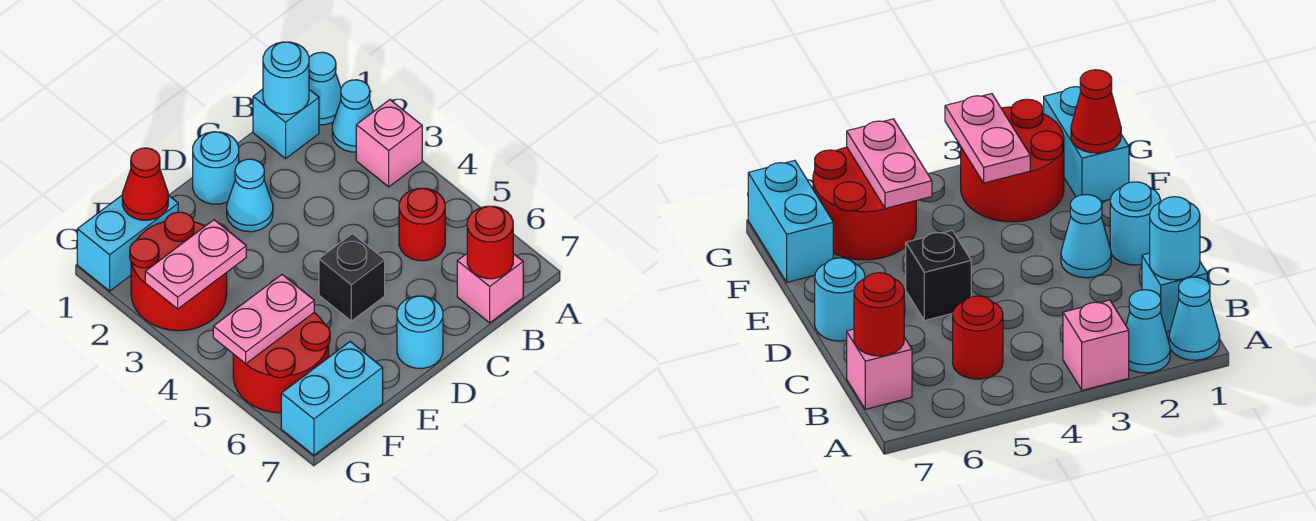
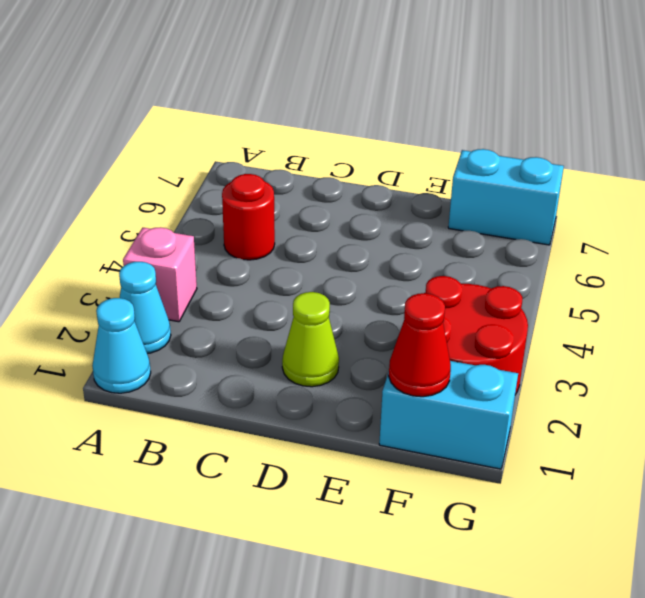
lime 1x1 cone [282,292,339,387] -> cyan 1x1 cone [227,159,273,232]
none -> cyan 1x1 brick [253,89,319,159]
none -> pink 1x1 brick [457,254,523,323]
none -> cyan 1x1 round brick [193,132,239,204]

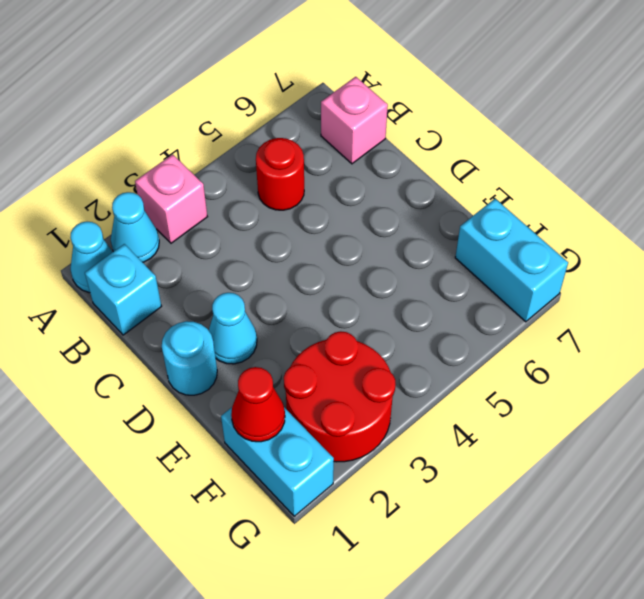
none -> black 1x1 brick [319,234,385,321]
none -> cyan 1x1 round brick [397,296,443,368]
none -> red 2x2 round brick [233,313,330,413]

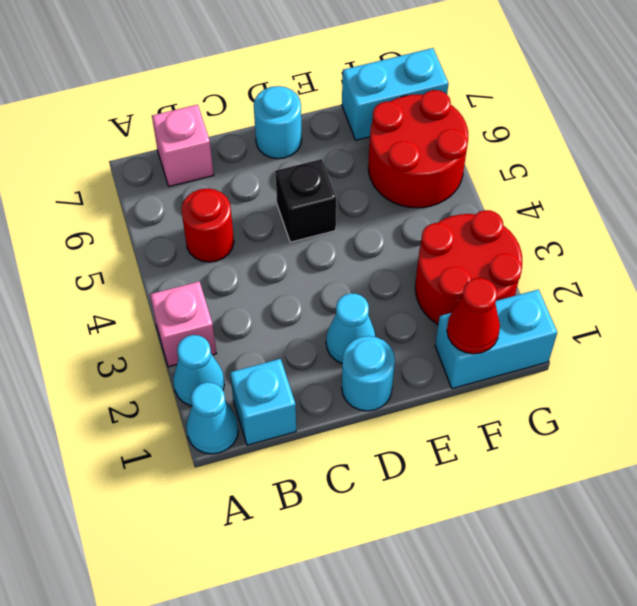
none -> cyan 1x1 round brick [263,42,309,114]
none -> red 1x1 round brick [467,206,513,279]
none -> pink 1x2 plate [145,220,246,309]

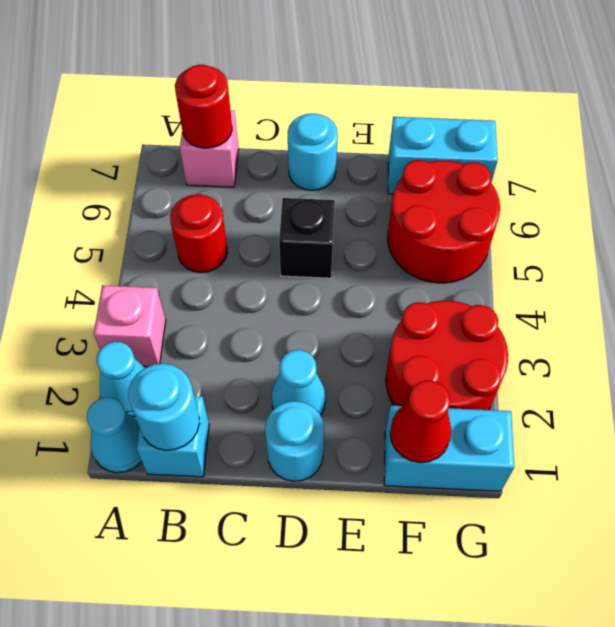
none -> pink 1x2 plate [145,220,246,309]
none -> pink 1x2 plate [213,275,314,364]

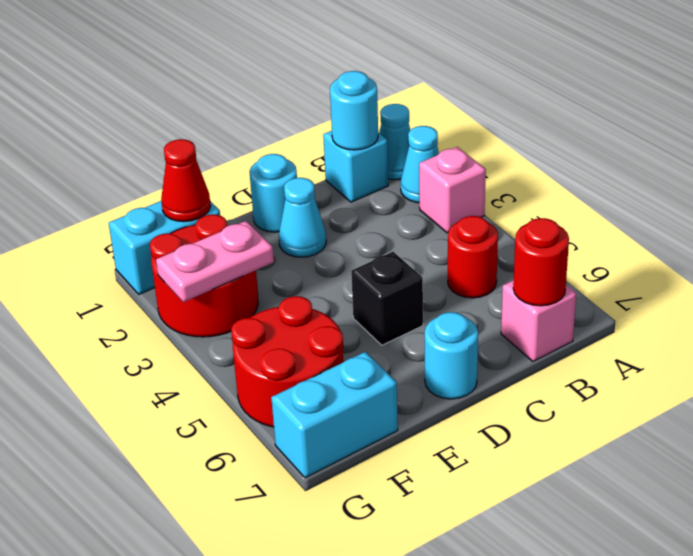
none -> pink 1x2 plate [213,275,314,364]

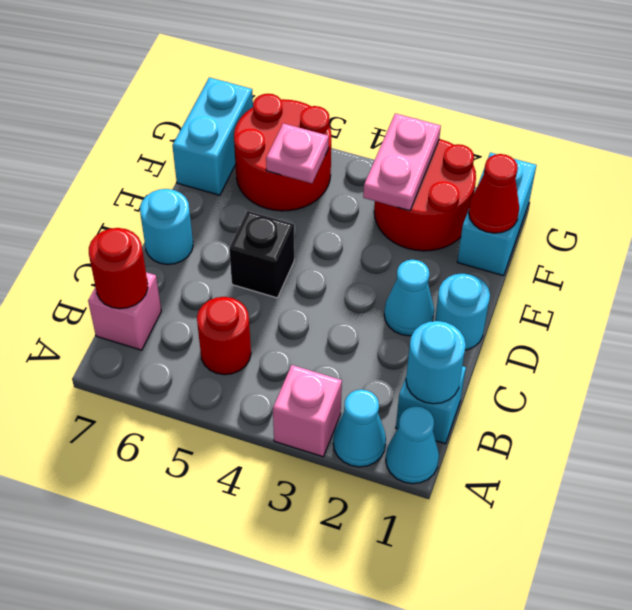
pink 1x1 plate [266,123,329,183] -> pink 1x2 plate [213,275,314,364]

